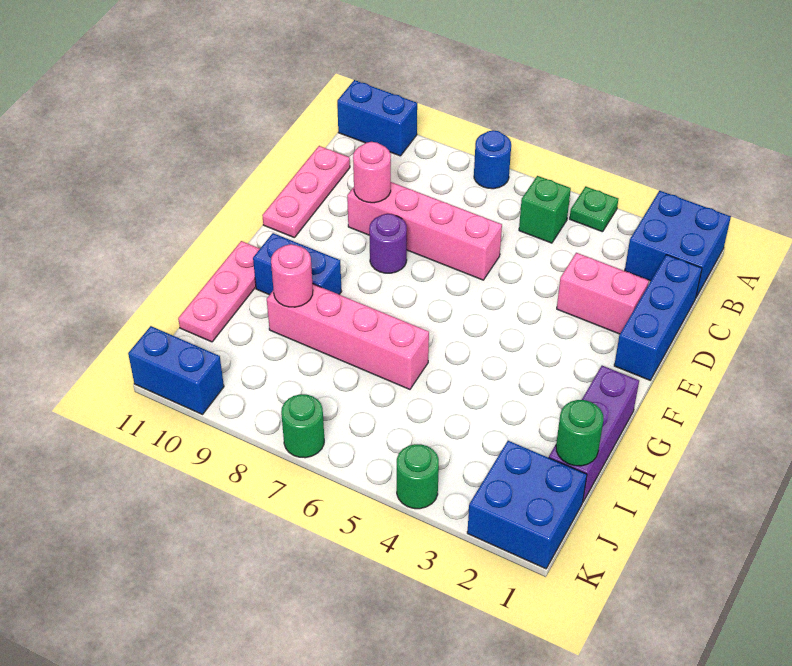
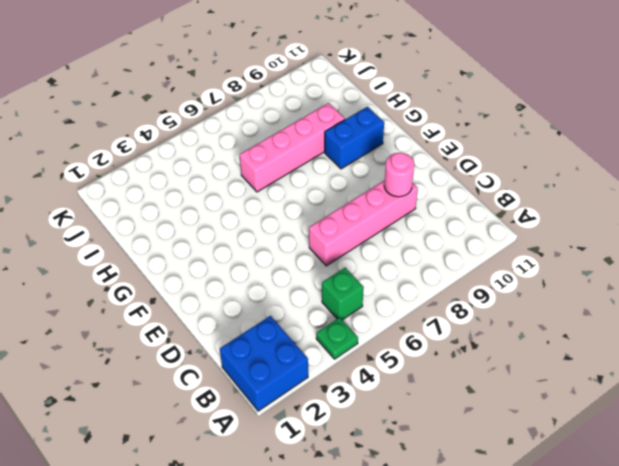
none -> blue 1x1 round brick [474,130,511,189]
none -> blue 1x2 brick [337,80,417,156]
none -> blue 1x3 brick [614,255,702,380]

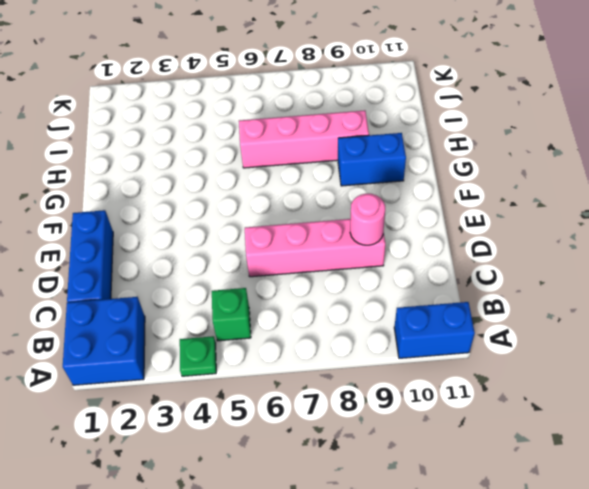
none -> blue 1x1 round brick [474,130,511,189]
none -> pink 1x3 plate [262,146,350,238]
none -> pink 1x2 brick [557,253,649,334]

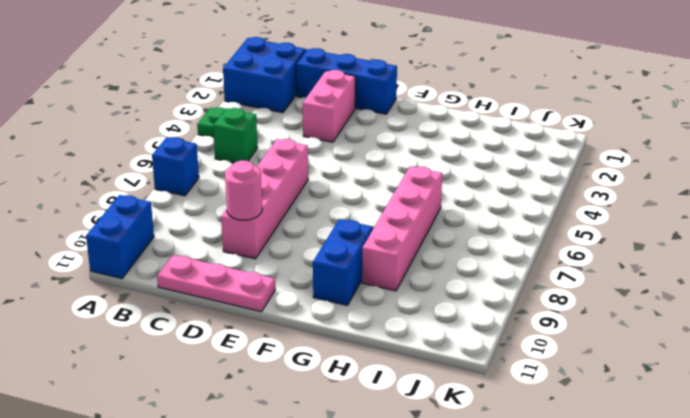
blue 1x1 brick [152,137,199,196] -> blue 1x1 round brick [474,130,511,189]
none -> purple 1x1 round brick [369,214,407,273]
none -> purple 1x3 brick [549,366,639,501]
none -> pink 1x3 plate [178,241,260,342]

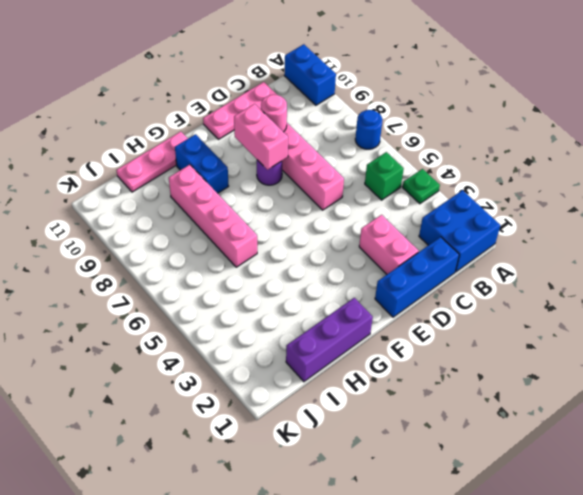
pink 1x2 brick [234,104,288,170] -> none
none -> blue 2x2 brick [467,441,587,569]
none -> green 1x1 round brick [397,444,439,509]
none -> green 1x1 round brick [281,394,324,458]

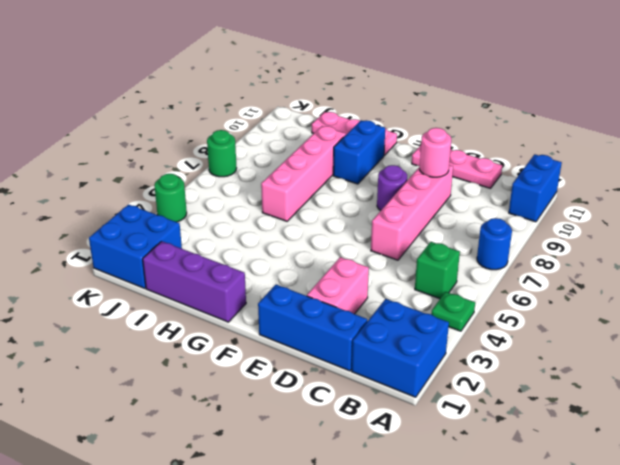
none -> blue 1x2 brick [128,326,224,414]
none -> pink 1x1 round brick [271,244,313,307]
none -> green 1x1 round brick [556,400,603,466]

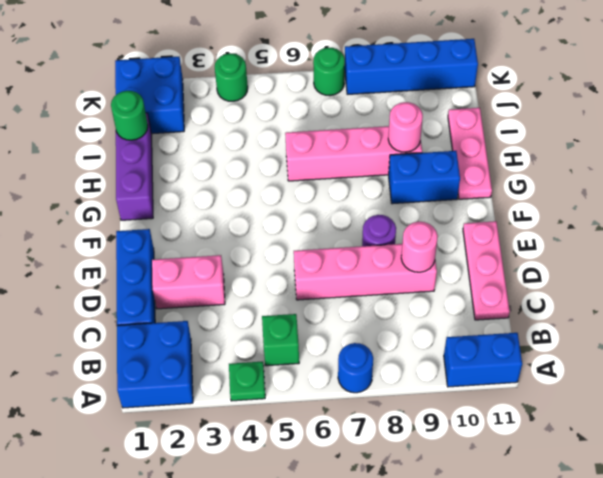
blue 1x4 brick [345,39,478,94] -> blue 1x2 brick [128,326,224,414]

